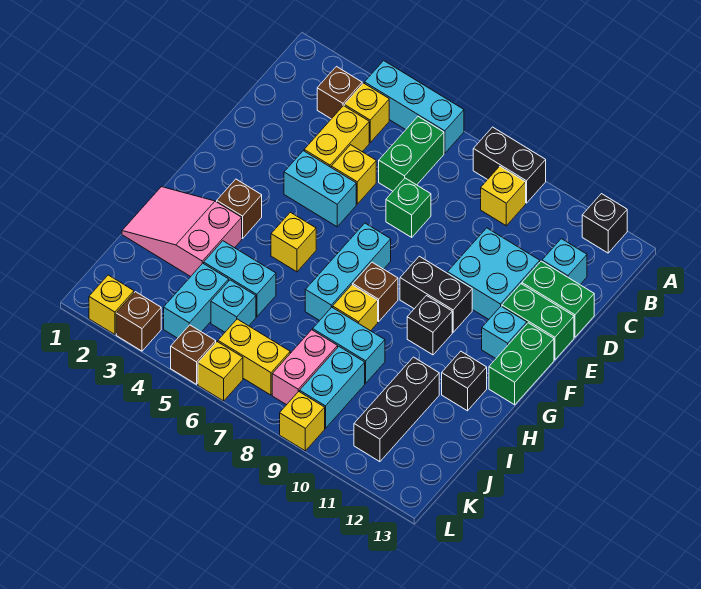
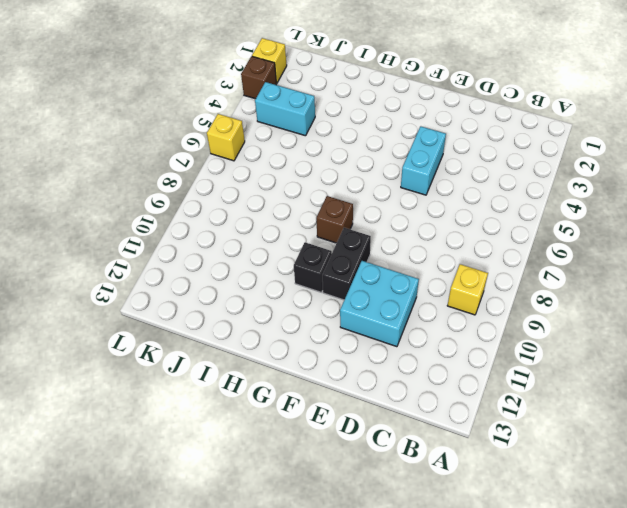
none -> cyan 1x3 brick [365,61,464,153]
none -> black 1x2 brick [473,127,546,203]
none -> black 1x1 brick [582,194,627,253]
none -> brown 1x1 brick [317,67,362,119]

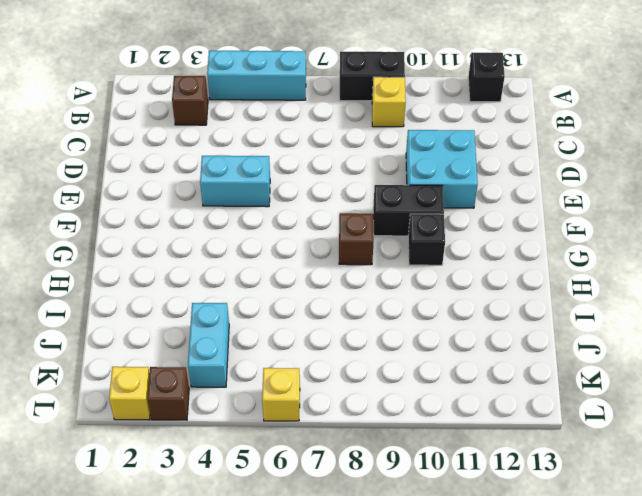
none -> yellow 1x1 brick [344,83,389,142]
none -> green 1x2 brick [379,117,444,191]
none -> yellow 1x2 brick [304,106,369,167]
none -> cyan 1x1 brick [542,239,587,284]

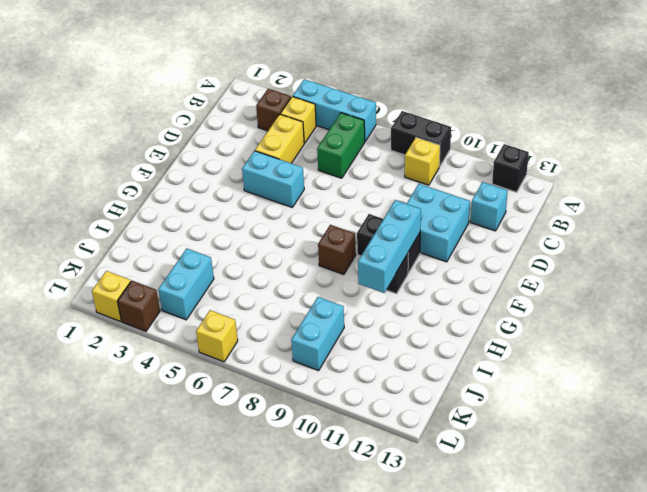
cyan 1x3 brick [358,200,421,293] -> cyan 1x3 brick moved to [305,223,391,321]
none -> yellow 1x1 brick [331,145,376,204]
none -> green 1x1 brick [386,178,431,237]
none -> green 1x2 brick [522,261,594,337]
none -> green 1x2 brick [502,284,574,360]

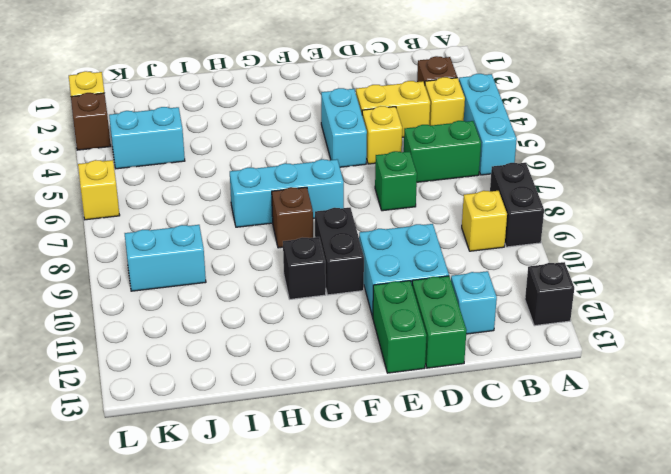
none -> cyan 1x1 brick [482,306,527,358]
none -> green 1x2 brick [489,323,554,405]
none -> brown 1x1 brick [217,179,262,239]
none -> yellow 1x1 brick [271,212,316,272]

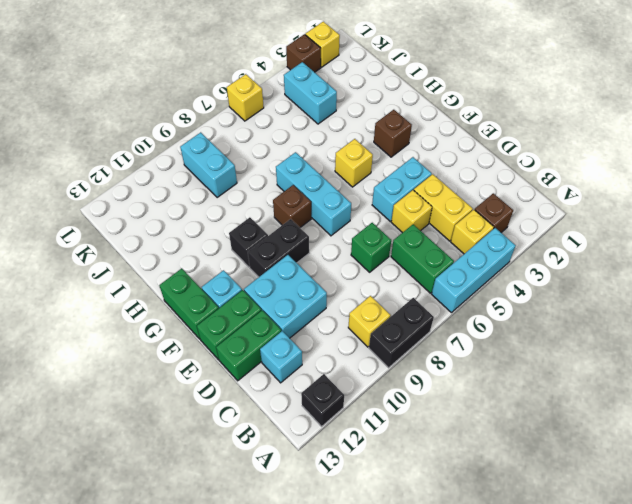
none -> pink 2x3 slope [122,187,242,277]
none -> yellow 1x1 brick [333,285,378,331]
none -> black 1x1 brick [442,351,487,411]
none -> cyan 1x2 brick [204,241,276,317]

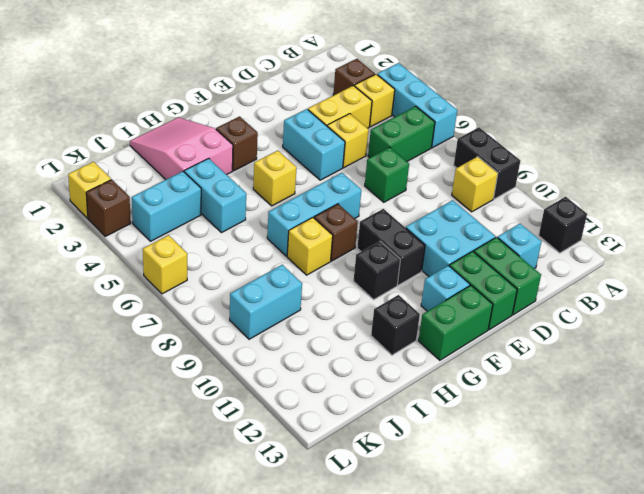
none -> cyan 1x2 brick [313,307,385,383]
none -> black 1x3 brick [354,357,439,462]
none -> cyan 1x1 brick [211,280,256,332]
none -> pink 1x2 brick [272,330,338,405]

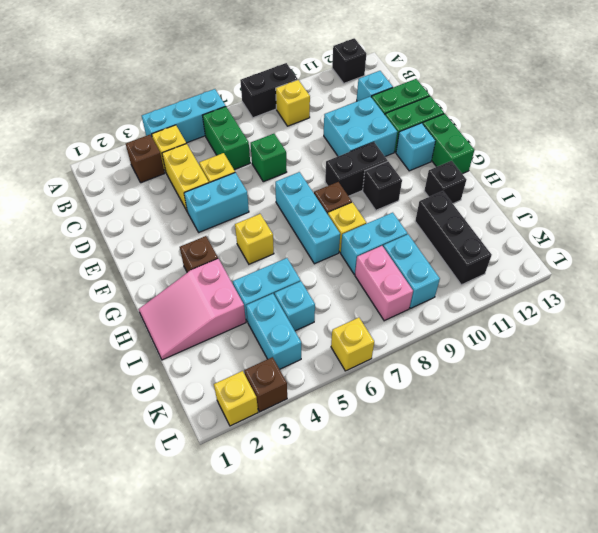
none -> yellow 1x2 brick [218,319,290,395]
none -> brown 1x1 brick [171,325,216,384]
none -> yellow 1x1 brick [280,391,325,451]

